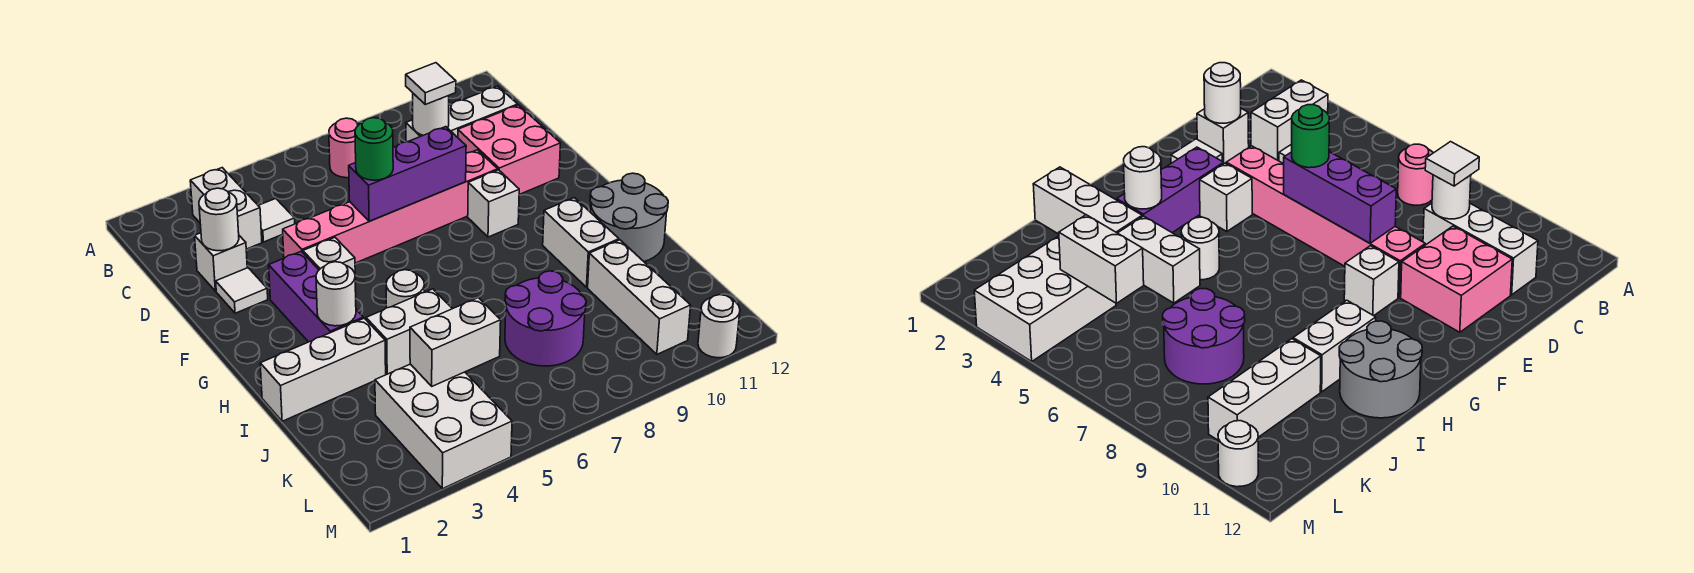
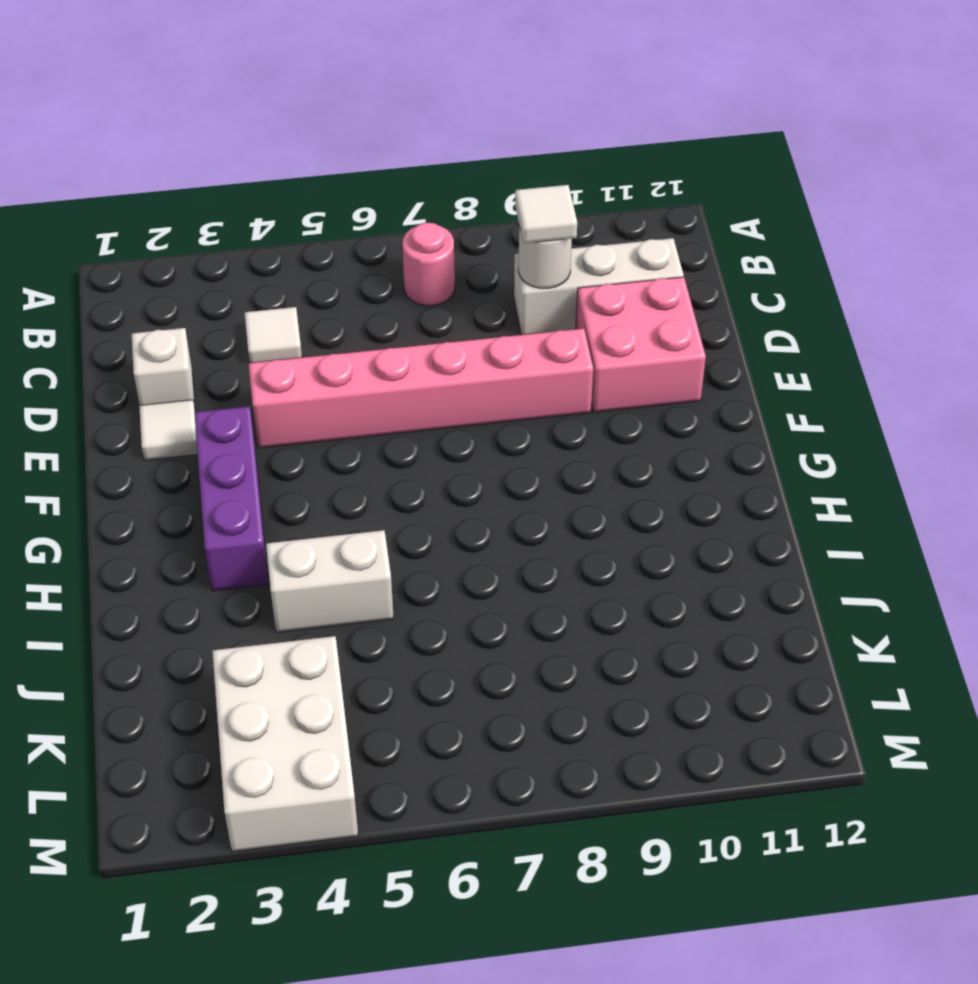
none -> white 1x2 brick [190,168,262,249]
none -> white 1x1 brick [303,238,356,291]
none -> white 1x1 brick [468,170,519,237]

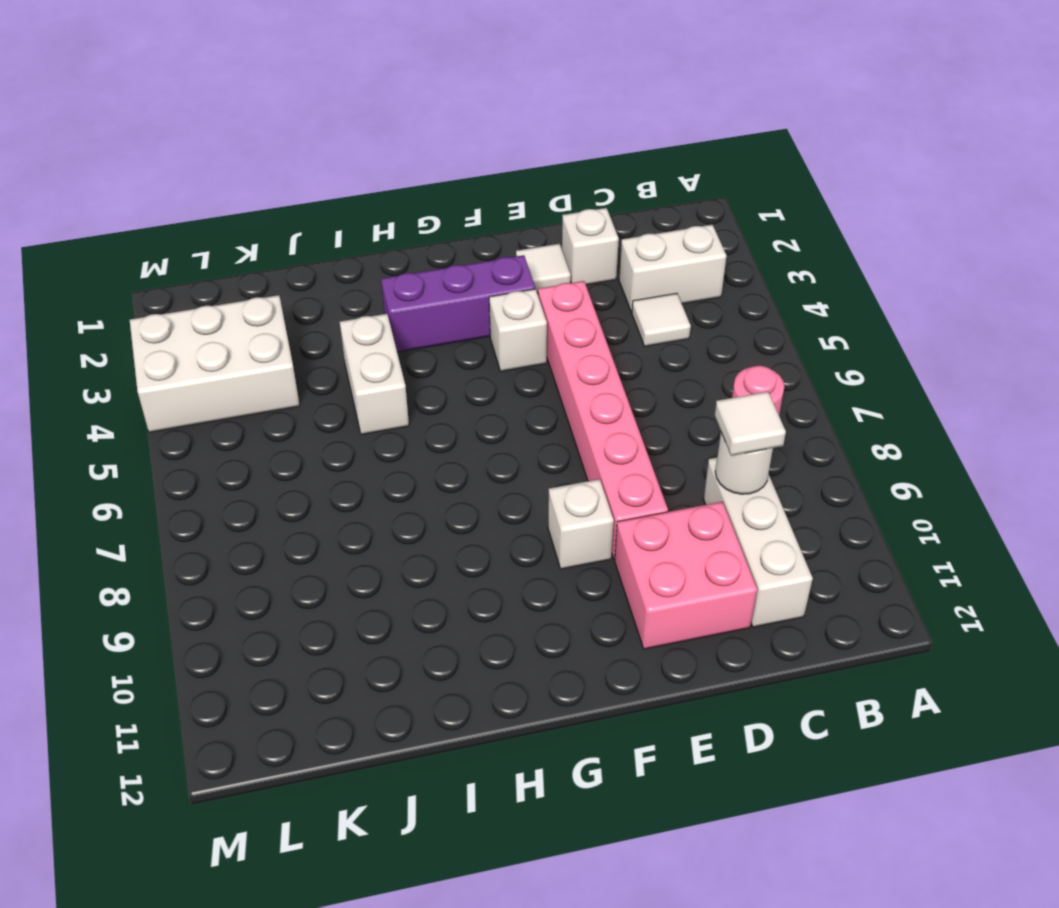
none -> white 1x1 round brick [386,270,424,308]
none -> white 1x2 brick [543,198,619,287]
none -> grey 2x2 round brick [590,173,668,262]

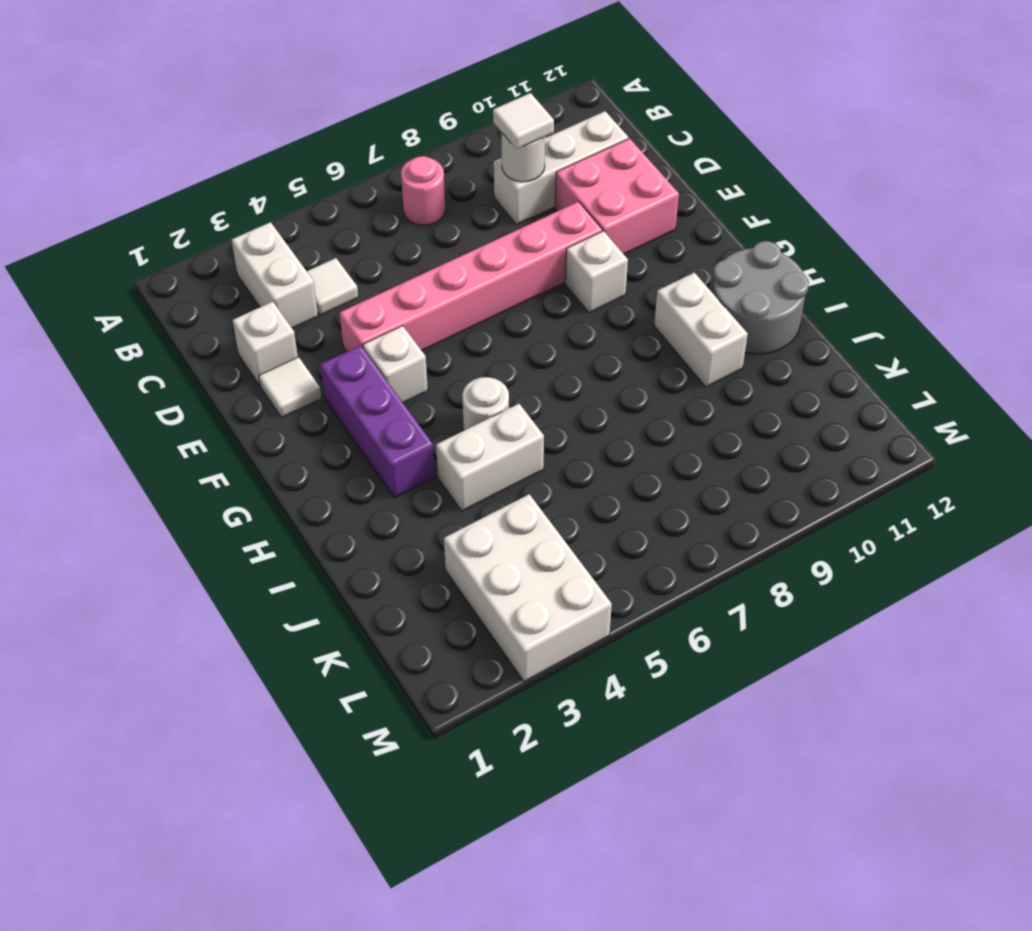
none -> white 1x3 brick [260,318,386,421]
none -> purple 2x2 round brick [505,271,586,366]
none -> white 1x3 brick [588,240,691,354]

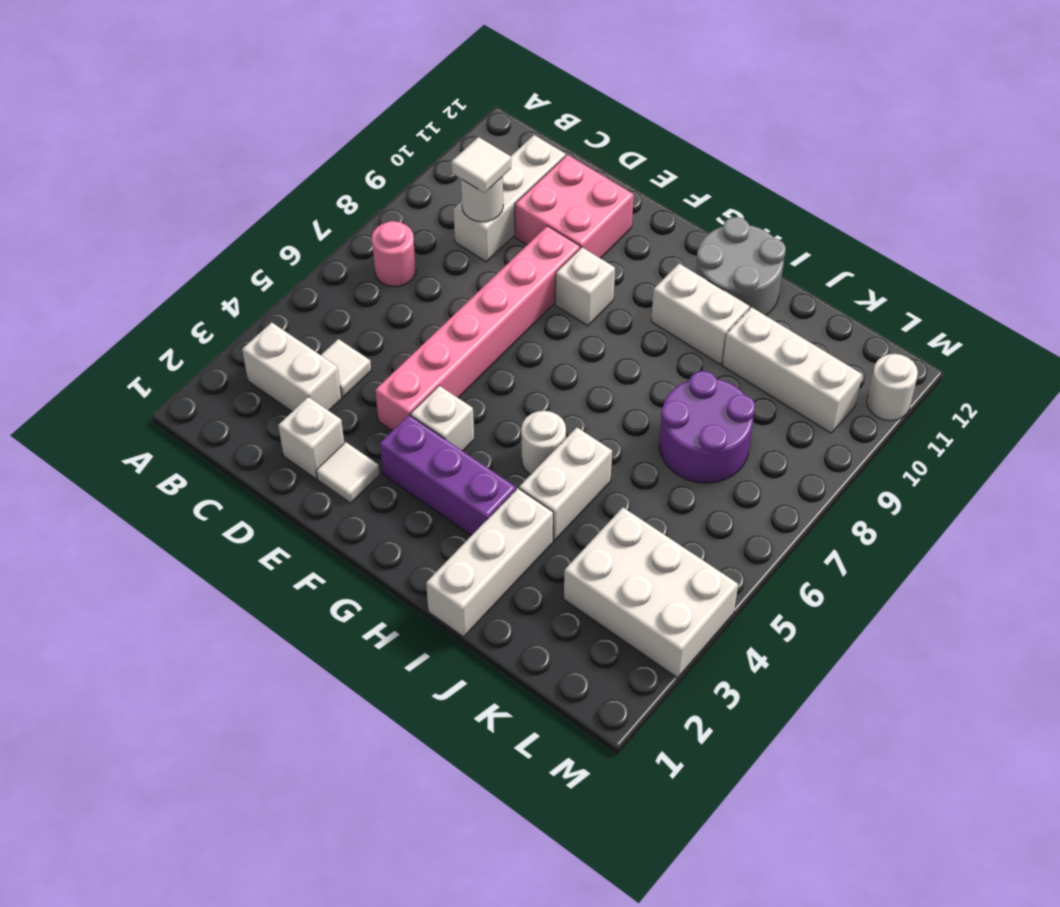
none -> white 1x1 round brick [199,188,239,251]
none -> purple 1x3 brick [349,127,466,221]
none -> white 1x1 round brick [316,262,356,326]

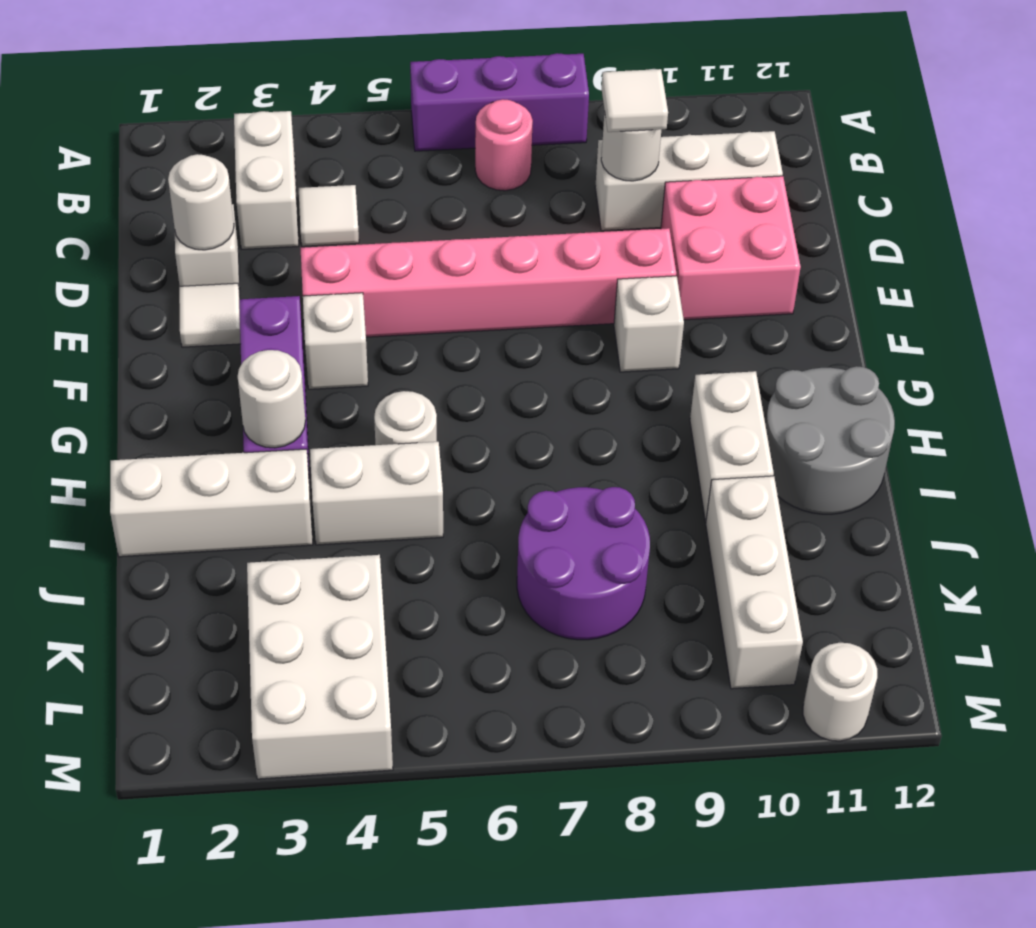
purple 1x3 brick [410,53,589,151] -> purple 1x3 brick moved to [349,127,466,221]
none -> white 1x2 brick [410,298,501,386]
none -> green 1x1 round brick [355,118,393,180]

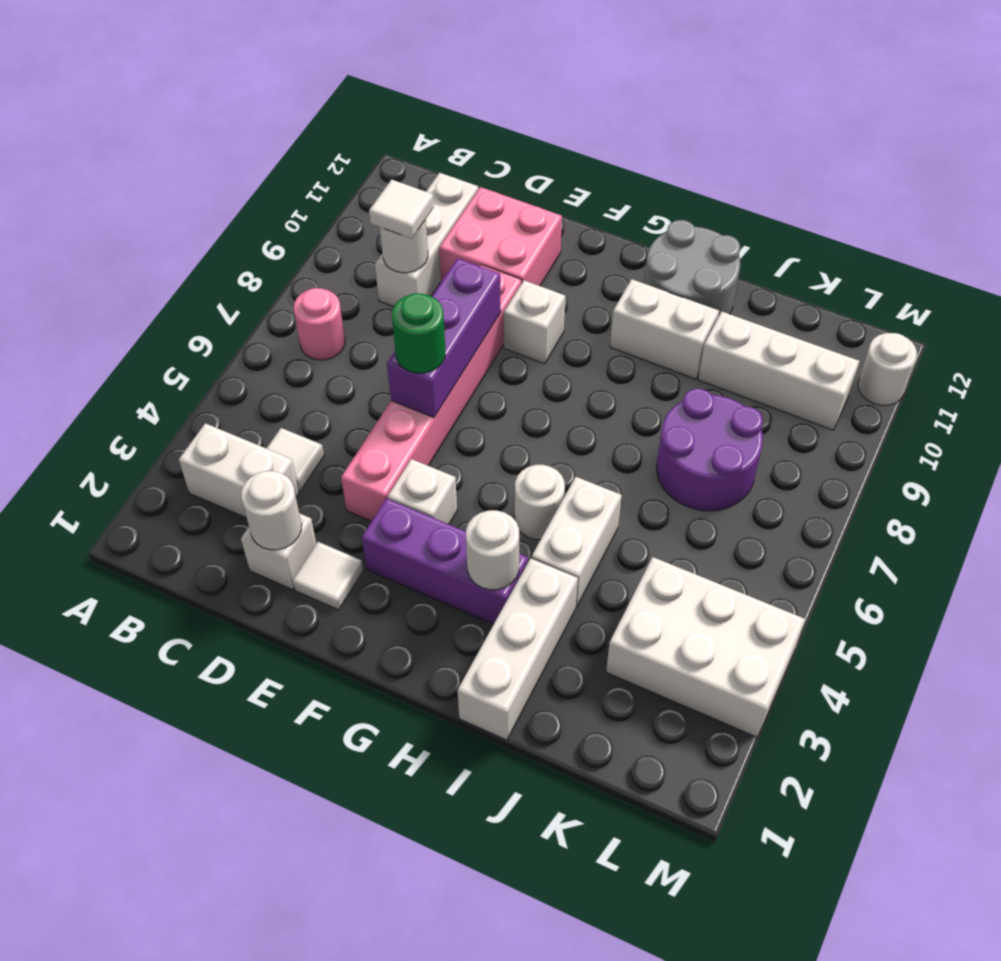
none -> white 1x2 brick [410,298,501,386]

